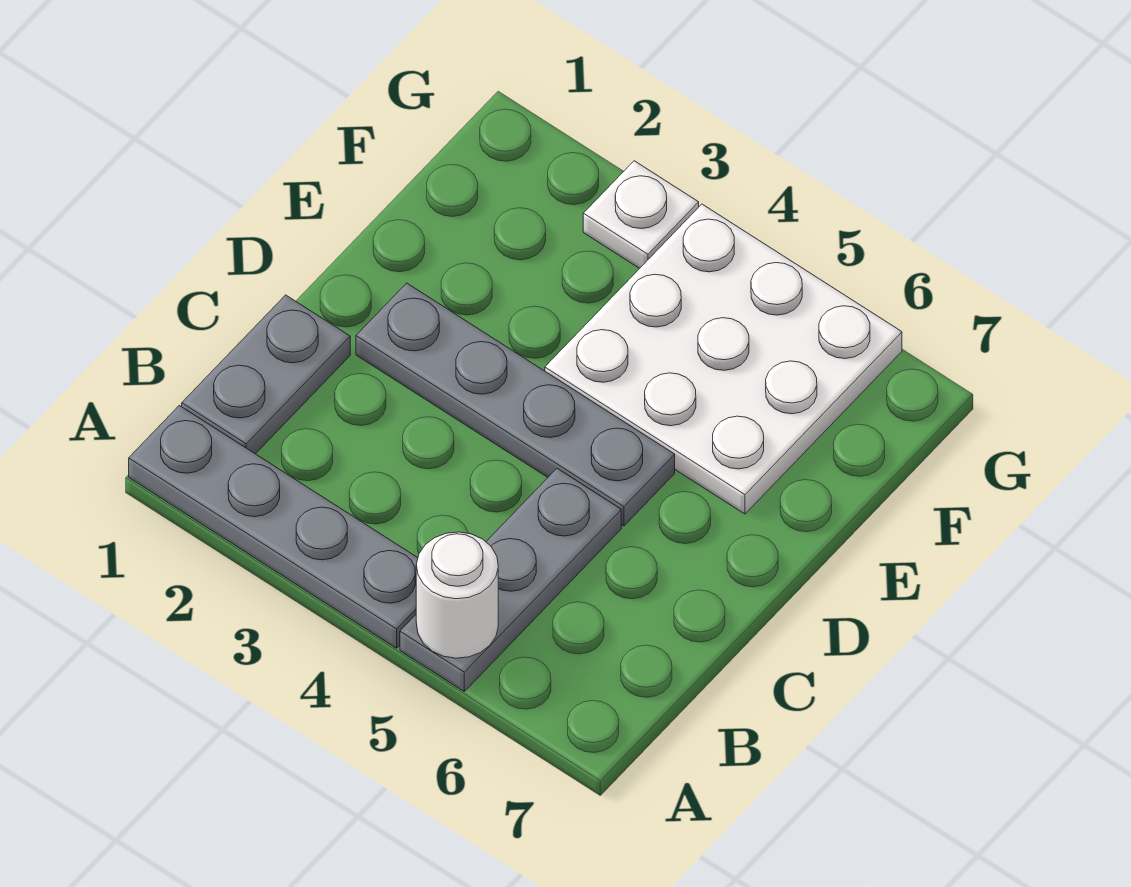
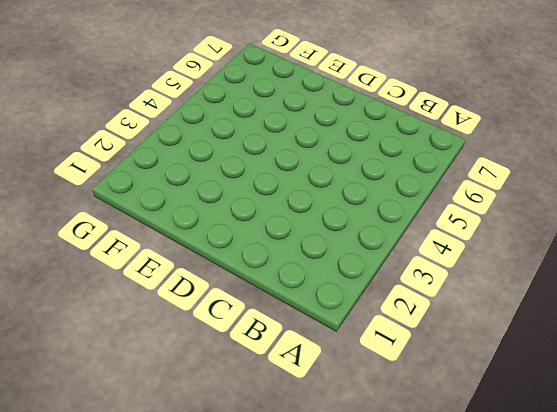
none -> grey 1x4 plate [129,406,418,648]
none -> grey 1x3 plate [400,469,621,691]

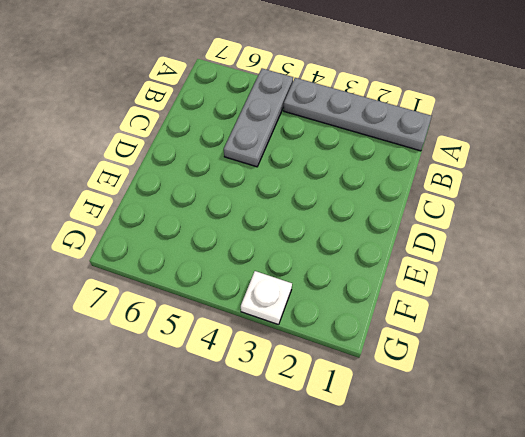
none -> grey 1x2 plate [182,295,350,454]
none -> grey 1x4 plate [356,283,675,526]

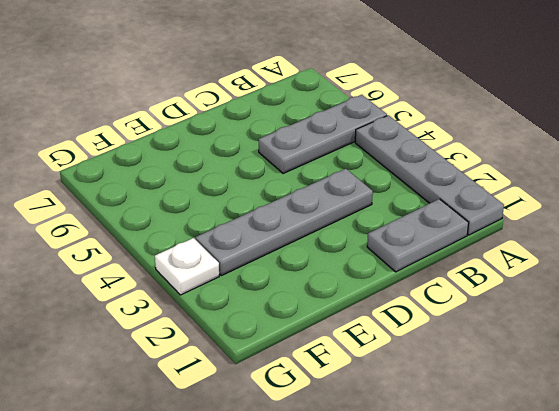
grey 1x4 plate [195,169,373,276] -> grey 1x4 plate turned to [356,283,675,526]
none -> white 3x3 plate [545,204,902,514]
none -> white 1x1 round brick [416,532,498,658]

